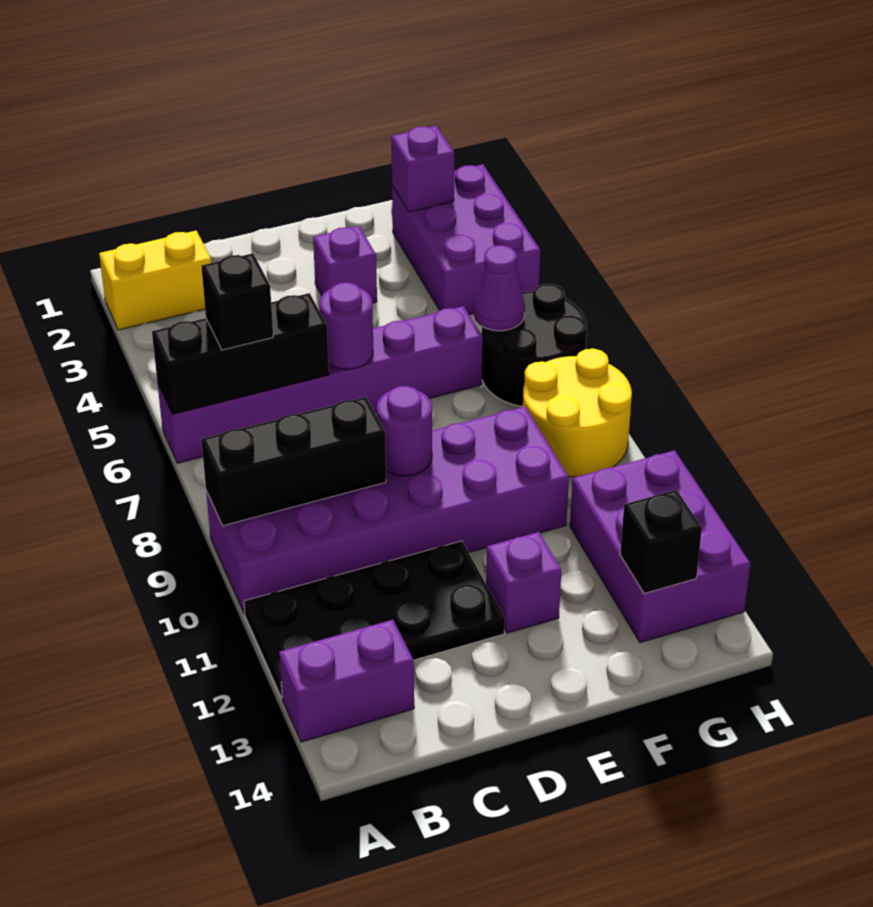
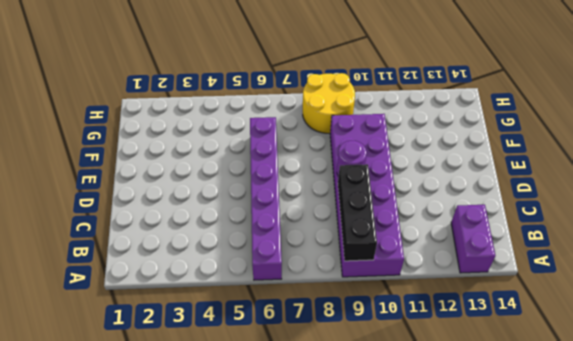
none -> yellow 1x2 brick [99,231,211,330]
none -> black 2x4 plate [244,541,505,698]
none -> purple 1x1 brick [313,226,377,303]

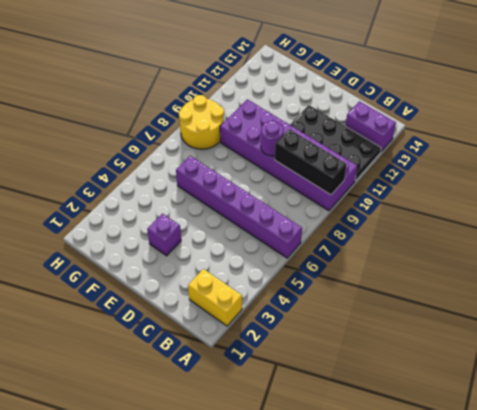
none -> purple 1x1 brick [486,532,561,633]
none -> purple 2x3 brick [392,164,540,315]
none -> black 2x2 round brick [482,284,587,407]

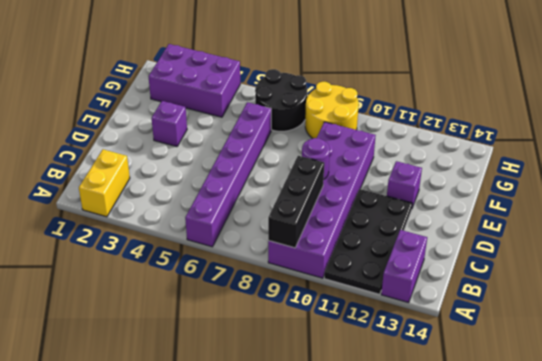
none -> purple 2x3 brick [570,450,751,643]
none -> black 1x3 brick [152,293,329,414]
none -> purple 1x1 round brick [319,283,373,369]

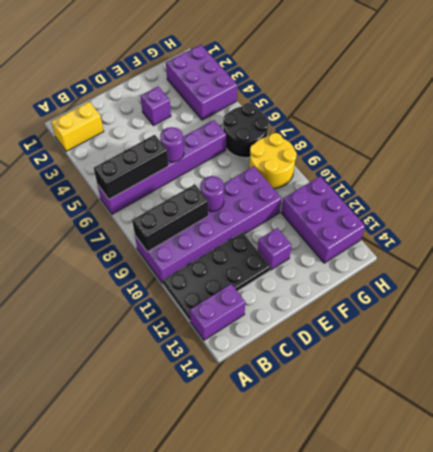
none -> purple 1x1 brick [391,126,454,212]
none -> purple 1x1 cone [474,245,525,331]
none -> black 1x1 brick [620,490,702,593]

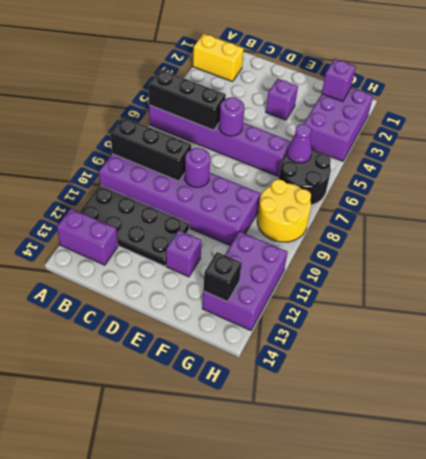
none -> black 1x1 brick [201,253,273,350]

